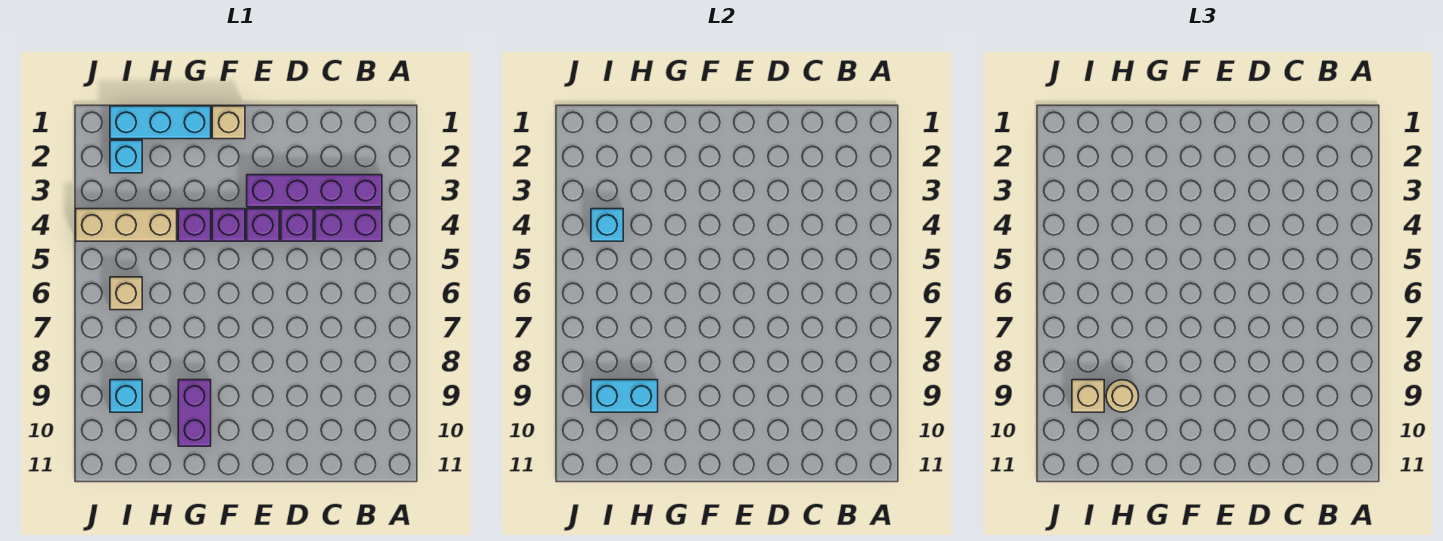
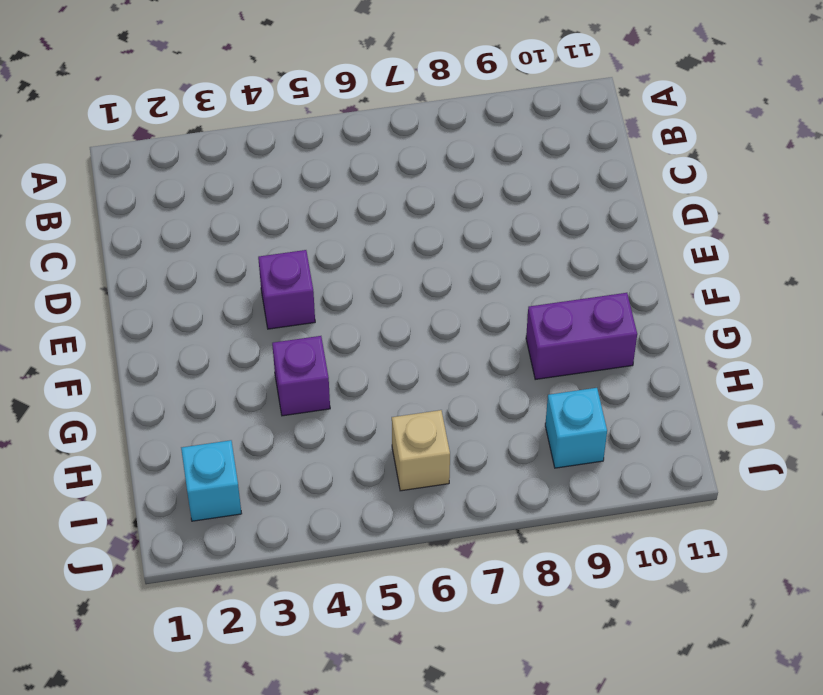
none -> purple 1x4 brick [247,175,382,207]
none -> purple 1x2 brick [315,209,382,241]
none -> purple 1x1 brick [281,209,313,241]

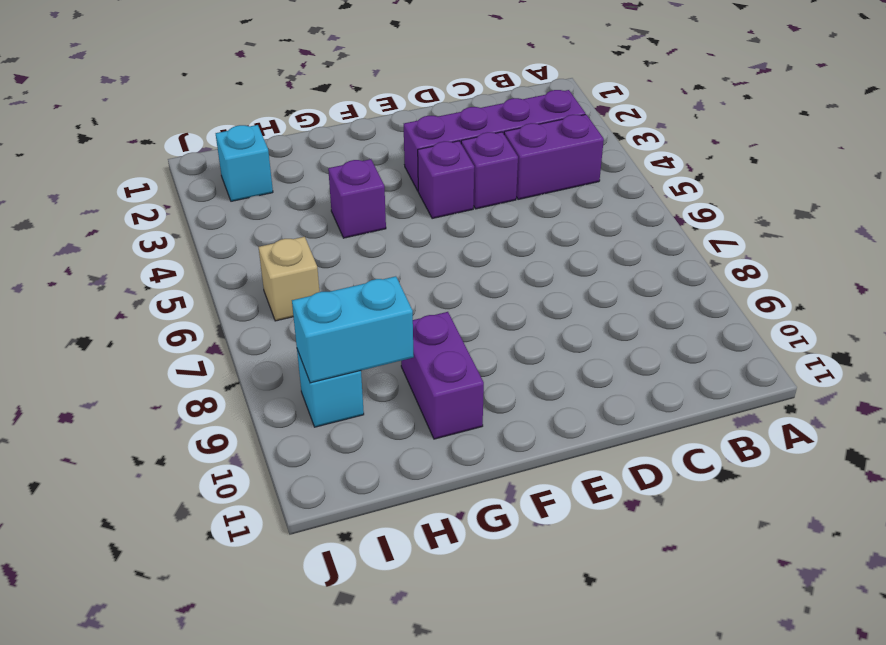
none -> tan 1x1 brick [212,106,245,139]
none -> purple 1x1 brick [212,209,245,241]
none -> cyan 1x3 brick [110,106,211,139]

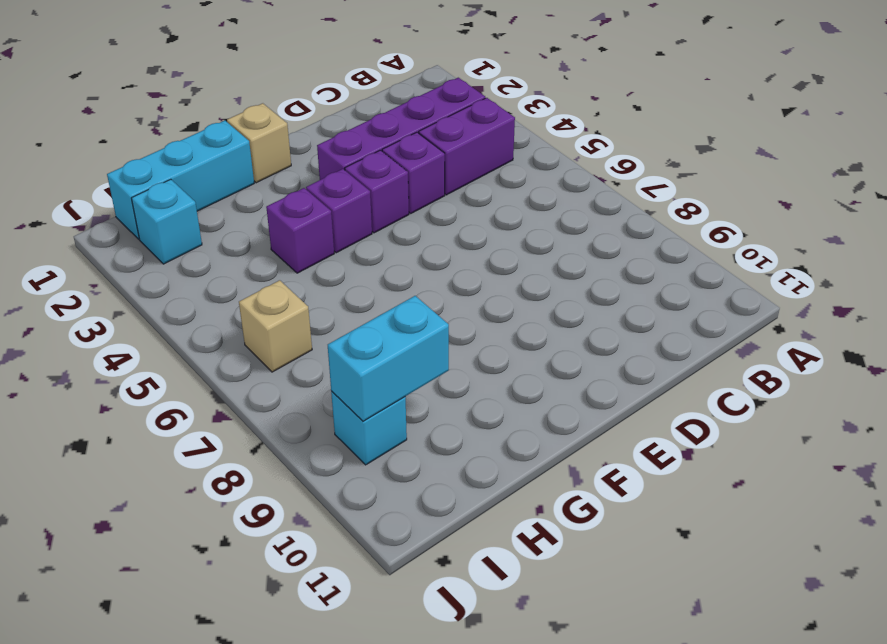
none -> purple 1x2 brick [178,380,211,446]
none -> tan 1x3 brick [76,209,177,241]
none -> cyan 1x1 brick [591,209,623,241]

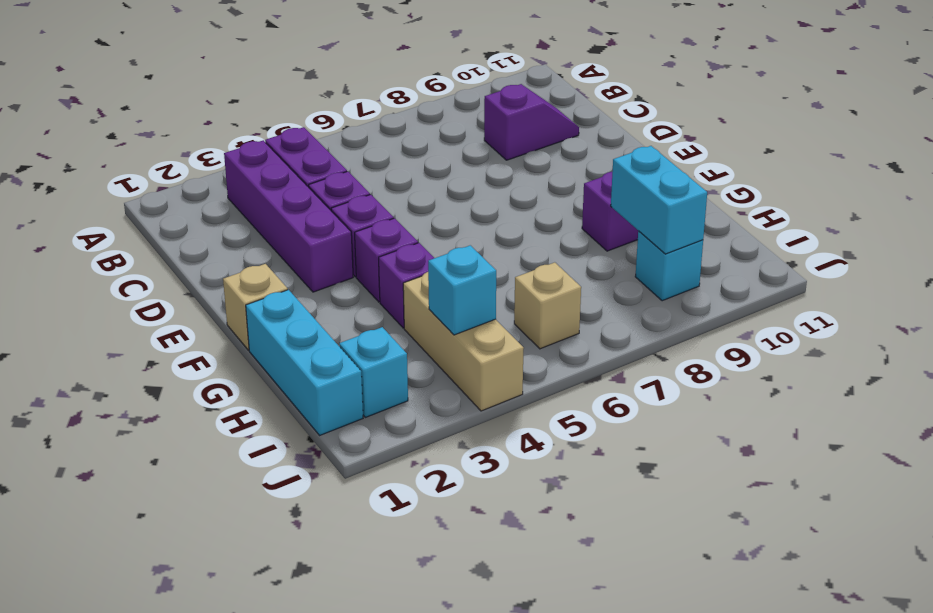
purple 1x2 slope [484,84,579,160] -> none
none -> tan 1x1 round brick [1106,380,1139,412]
none -> tan 1x1 brick [1072,380,1104,412]

